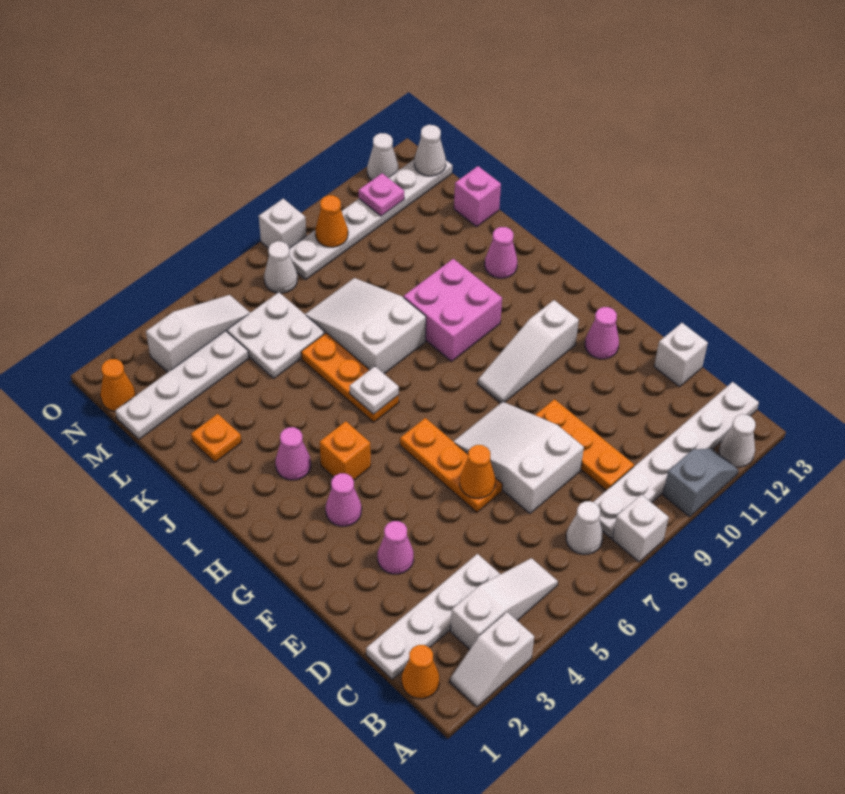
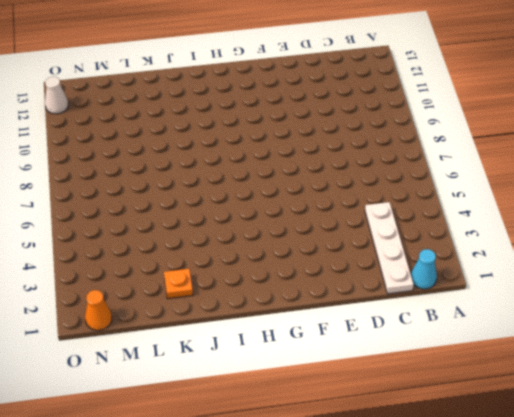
cyan 1x1 cone [411,249,437,289] -> orange 1x1 cone [402,645,440,699]
none -> white 1x2 slope [450,612,534,707]
none -> white 1x1 brick [612,495,669,562]
none -> grey 1x2 slope [663,449,738,517]
none -> white 1x1 cone [719,414,756,467]

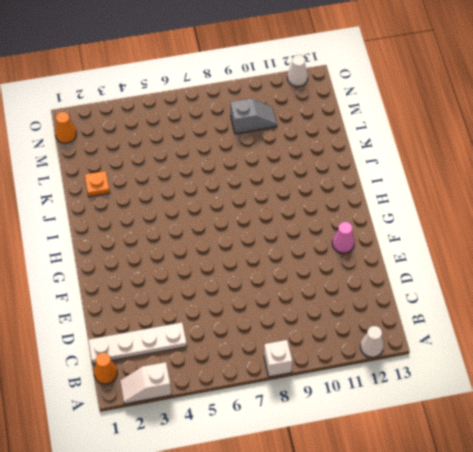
grey 1x2 slope [231,99,277,134] -> grey 1x2 slope moved to [663,449,738,517]
none -> white 1x3 slope [451,558,558,649]
none -> white 1x1 cone [566,501,603,554]
none -> white 1x6 plate [593,382,759,538]
none -> orange 1x3 plate [536,399,634,490]

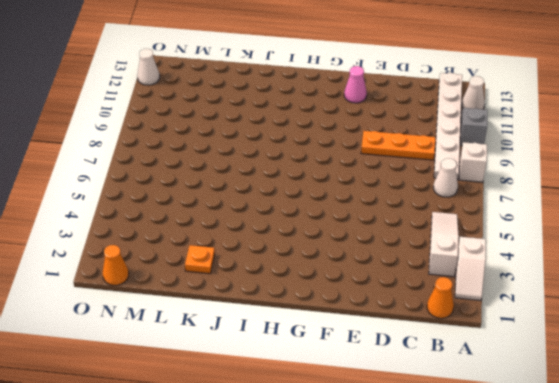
none -> white 1x4 plate [366,554,500,679]
none -> white 2x3 slope [453,402,584,513]
none -> white 1x1 brick [654,323,708,387]
none -> pink 1x1 cone [378,521,414,574]

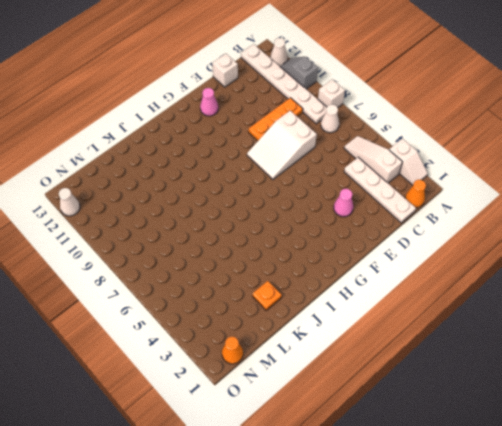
none -> orange 1x3 plate [400,418,503,512]
none -> pink 1x1 cone [326,473,362,526]
none -> white 1x3 slope [478,300,579,403]
none -> orange 1x1 brick [320,421,371,480]

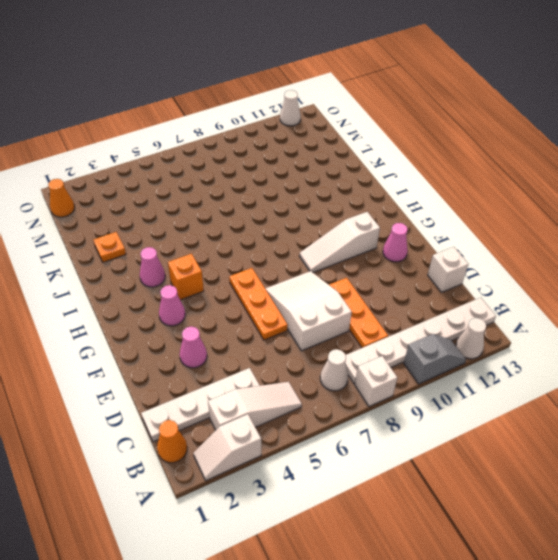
none -> orange 1x3 plate [301,333,399,422]
none -> pink 2x2 brick [404,259,502,361]
none -> white 2x3 slope [305,278,426,374]
none -> pink 1x1 cone [485,227,517,278]

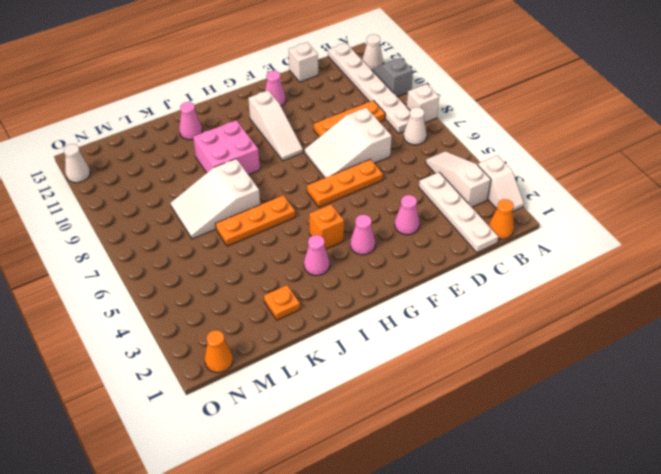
none -> white 2x2 plate [227,292,325,378]
none -> pink 1x1 brick [454,166,501,227]
none -> white 1x4 plate [115,331,249,439]
none -> white 1x3 slope [146,295,250,372]

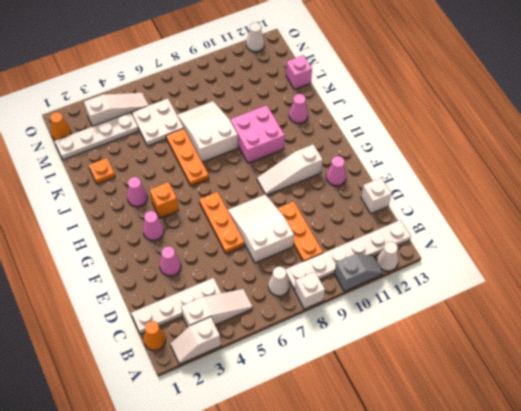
none -> white 1x1 cone [264,241,297,293]
none -> white 1x6 plate [289,160,452,279]
none -> white 1x1 brick [259,199,306,248]
none -> orange 1x1 cone [460,445,495,498]

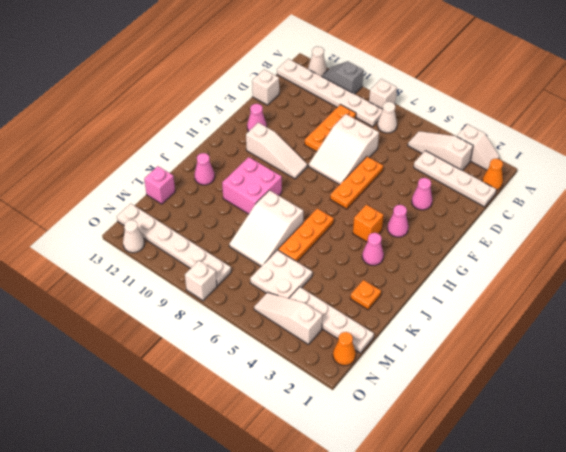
none -> white 1x1 cone [264,241,297,293]
none -> orange 1x1 cone [460,445,495,498]
none -> white 1x1 plate [350,366,399,414]
none -> orange 1x1 cone [315,195,348,247]

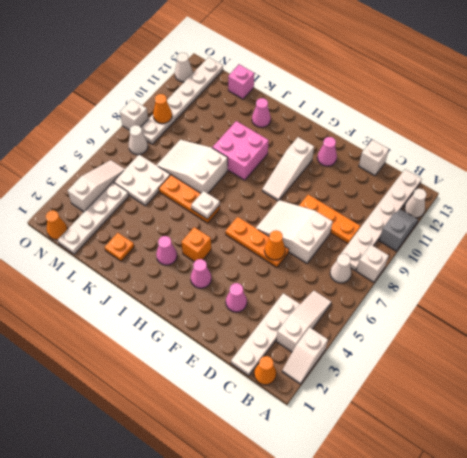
none -> pink 1x1 plate [359,173,404,216]
none -> white 1x1 cone [414,125,446,176]

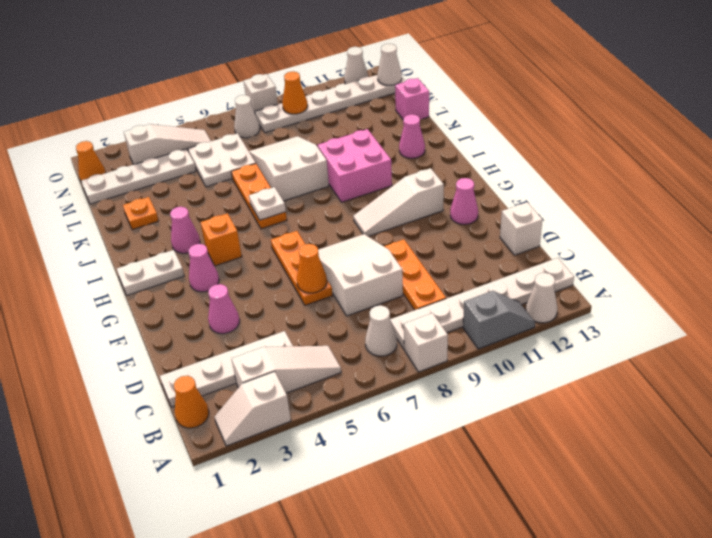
white 1x2 plate [117,250,184,295] -> none
none -> pink 1x1 plate [359,173,404,216]

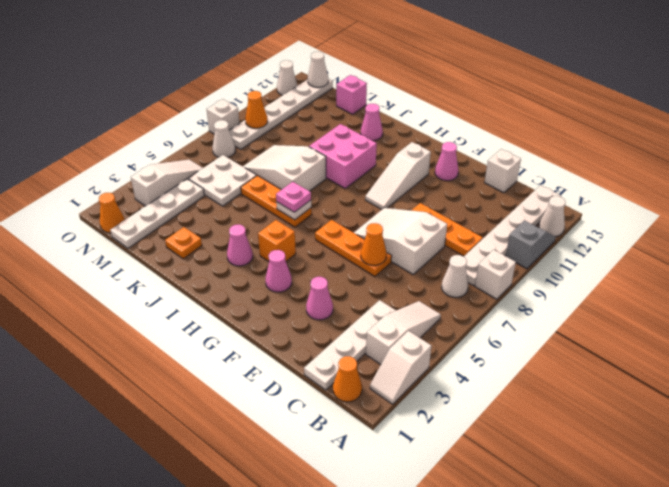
pink 1x1 plate [276,182,311,212] -> pink 1x1 plate moved to [359,173,404,216]

